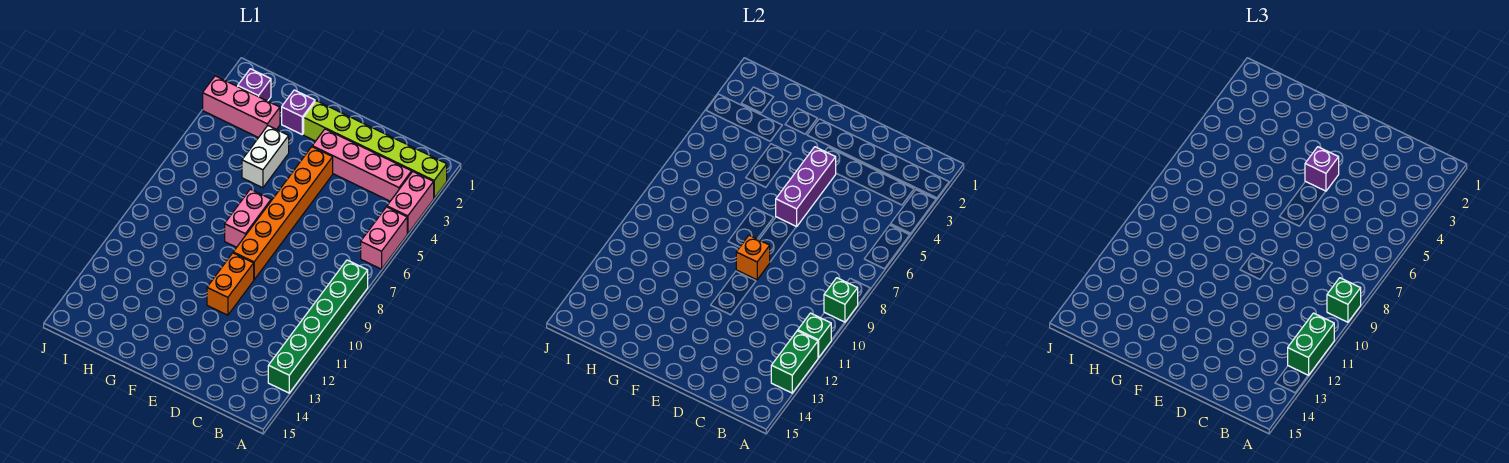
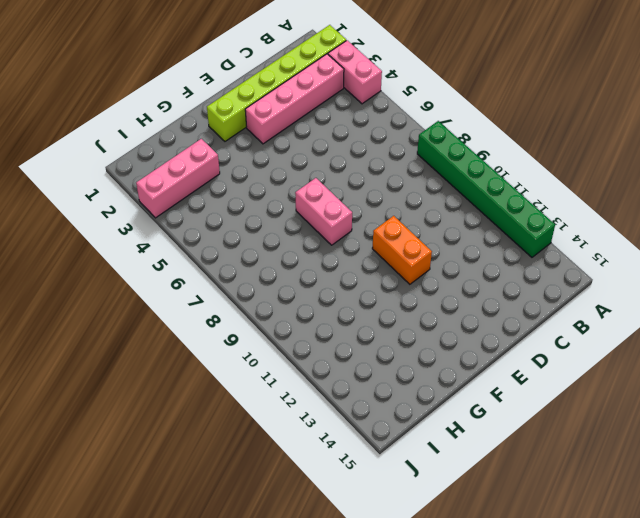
none -> pink 1x2 brick [361,207,407,269]
none -> orange 1x6 brick [233,147,333,280]
none -> purple 1x1 brick [282,90,315,134]

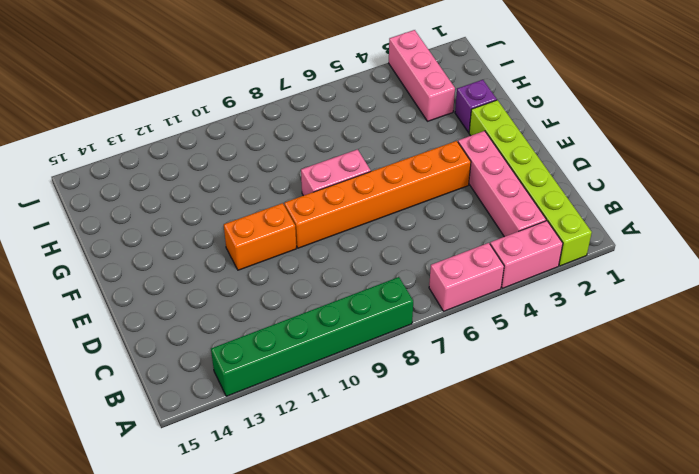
none -> white 1x2 brick [242,126,289,188]
none -> purple 1x1 brick [238,69,271,101]
none -> green 1x1 brick [824,278,858,322]

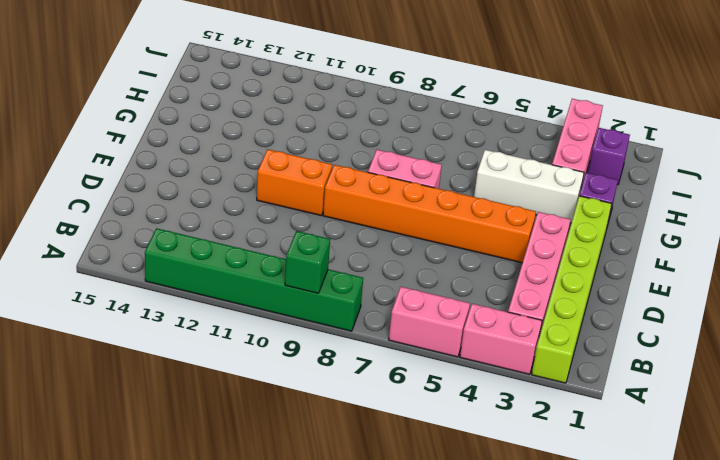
white 1x3 brick [474,150,584,223] -> white 1x2 brick [242,126,289,188]
none -> green 1x1 brick [798,313,831,358]
none -> green 1x2 brick [771,331,818,393]
none -> purple 1x3 brick [776,147,836,227]

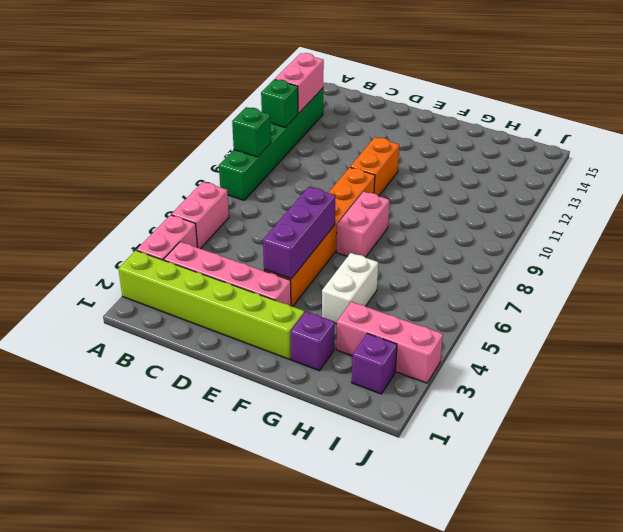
pink 1x2 brick [275,53,324,113] -> green 1x2 brick [771,331,818,393]
none -> orange 1x1 brick [736,235,770,280]
none -> green 1x1 brick [1327,278,1361,322]
none -> green 1x2 brick [1288,313,1334,375]

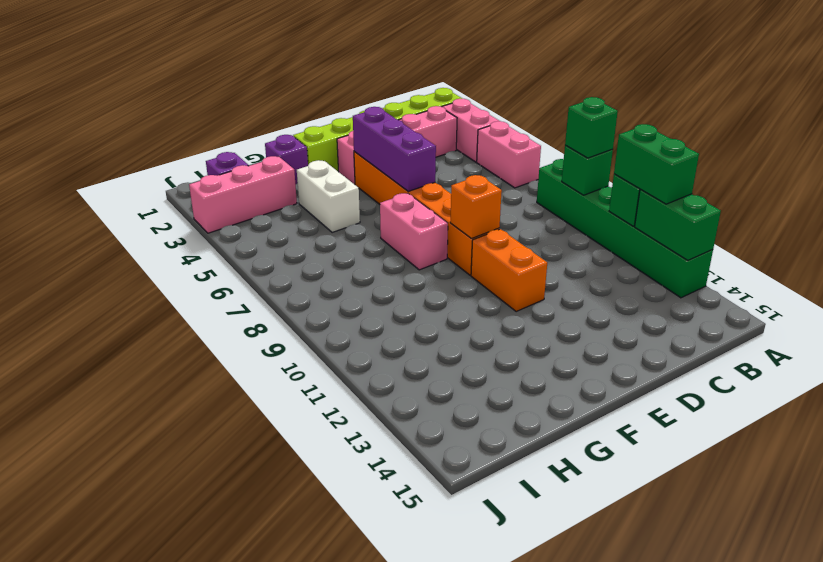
none -> purple 1x1 brick [1305,147,1339,191]

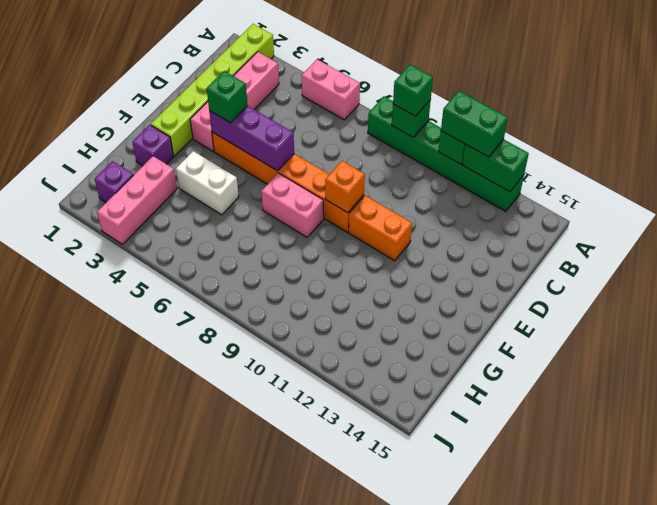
green 1x1 brick [207,71,248,123] -> purple 1x1 brick [1305,147,1339,191]
none -> pink 1x2 brick [387,172,434,234]

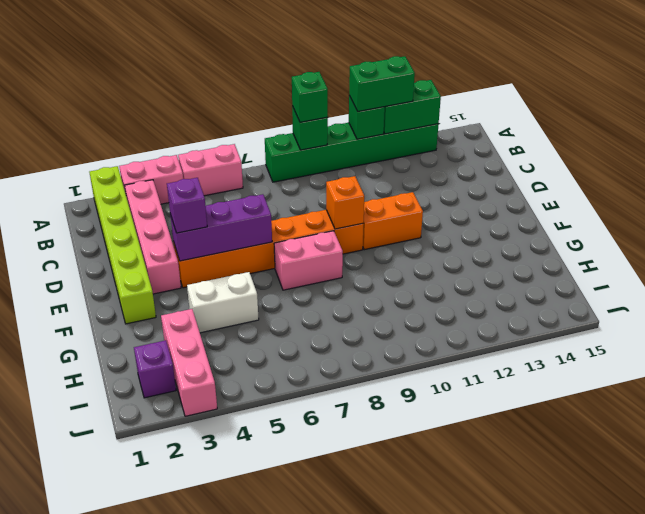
none -> purple 1x1 brick [282,90,315,134]

